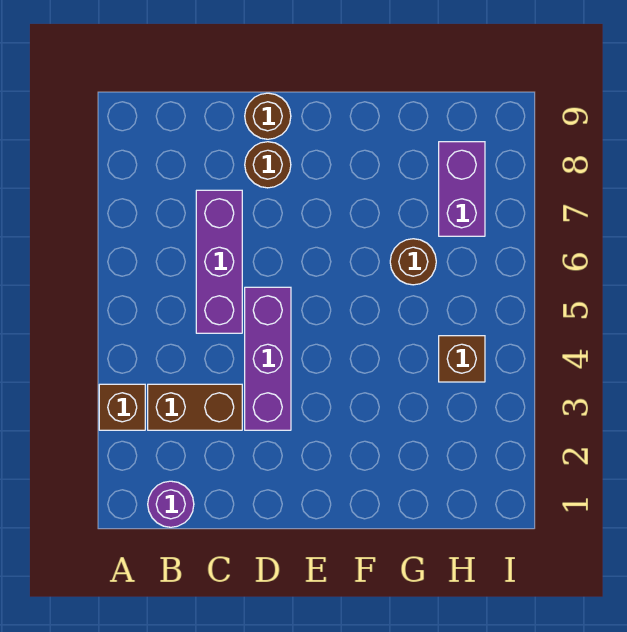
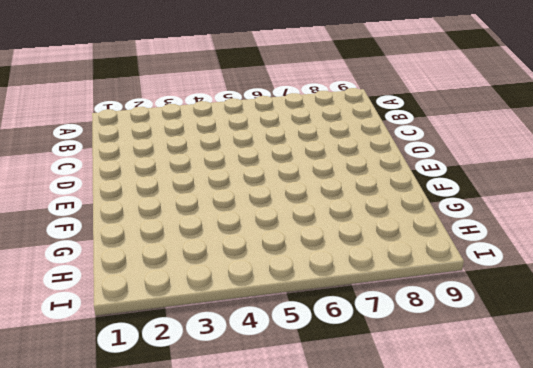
none -> brown 1x1 brick [99,384,145,430]
none -> purple 1x1 round brick [148,481,194,527]

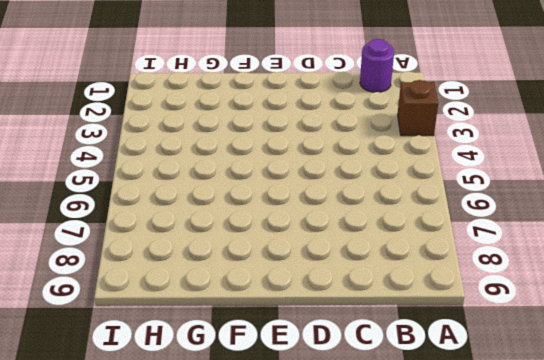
none -> brown 1x2 brick [148,384,242,430]
none -> purple 1x3 brick [196,190,242,333]

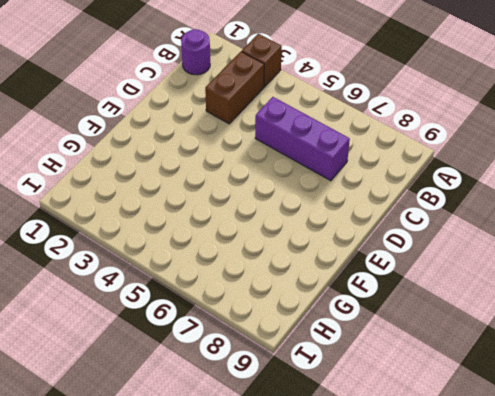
none -> purple 1x3 brick [245,287,291,430]
none -> brown 1x1 round brick [245,142,291,188]

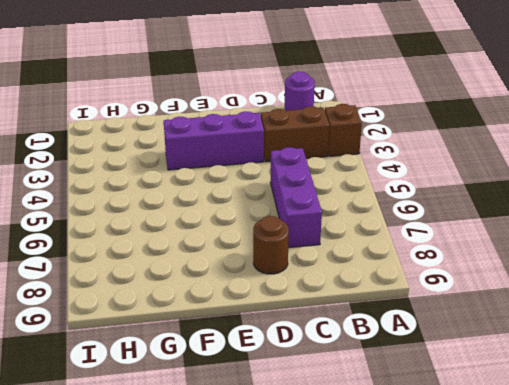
purple 1x3 brick [164,111,264,170] -> purple 1x3 brick turned to [245,287,291,430]
none -> brown 1x1 round brick [245,93,291,139]
none -> brown 1x1 round brick [390,239,436,285]

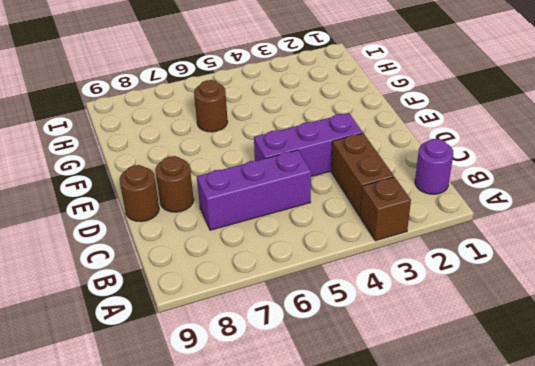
none -> brown 1x1 brick [439,336,485,382]
none -> purple 1x2 brick [439,142,485,236]

